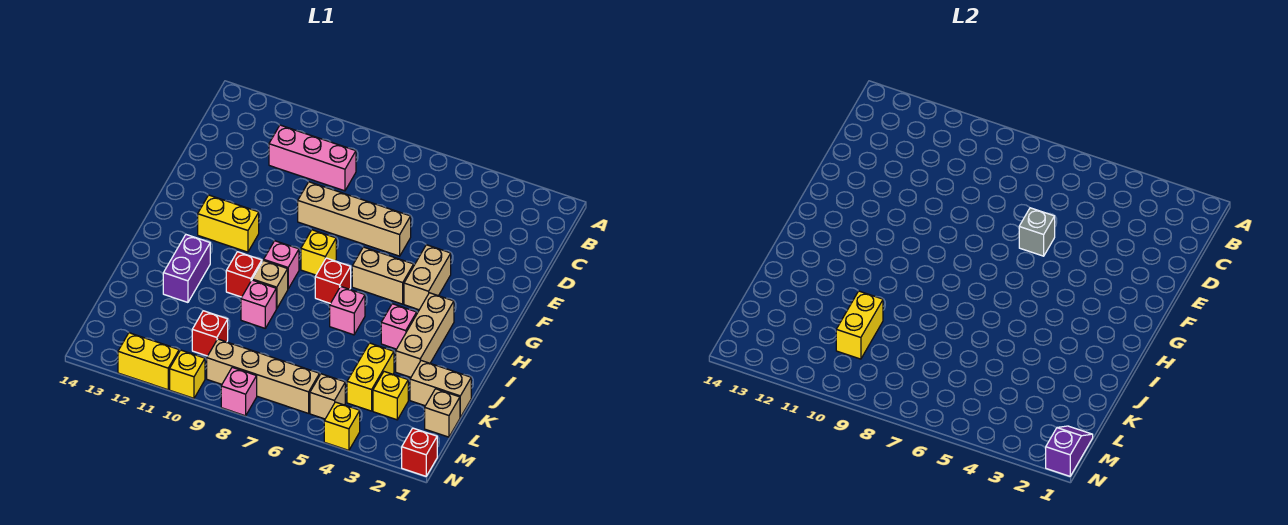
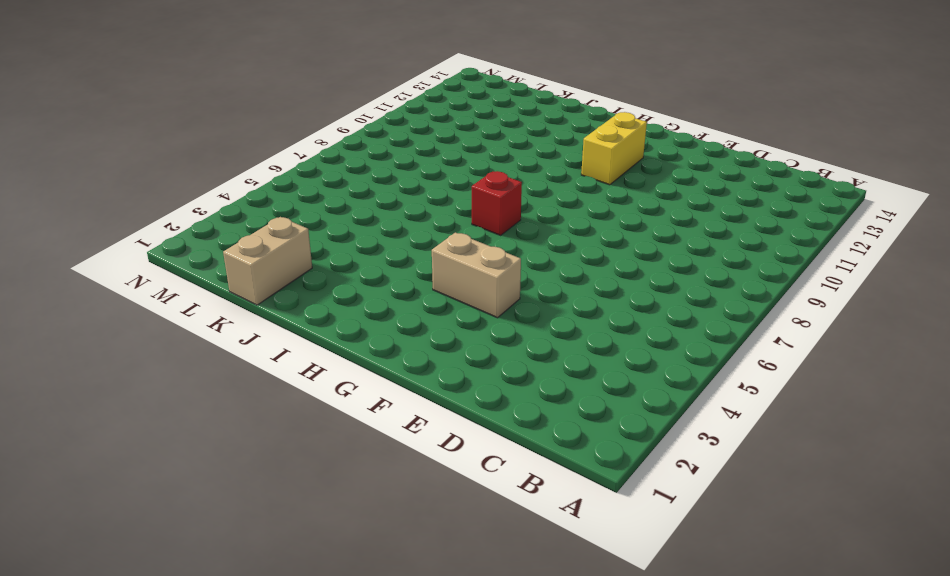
none -> pink 1x3 brick [269,125,356,191]
none -> tan 1x4 brick [298,182,411,256]
none -> tan 1x2 brick [352,247,414,304]
none -> yellow 1x1 brick [301,230,336,275]

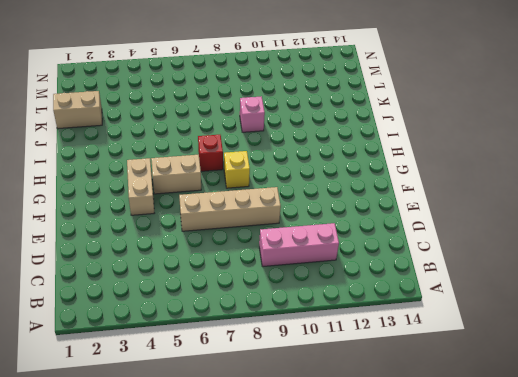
none -> yellow 1x2 brick [198,195,259,252]
none -> tan 1x3 brick [396,293,454,377]
none -> pink 1x1 brick [264,241,299,289]
none -> pink 1x1 brick [381,304,417,349]

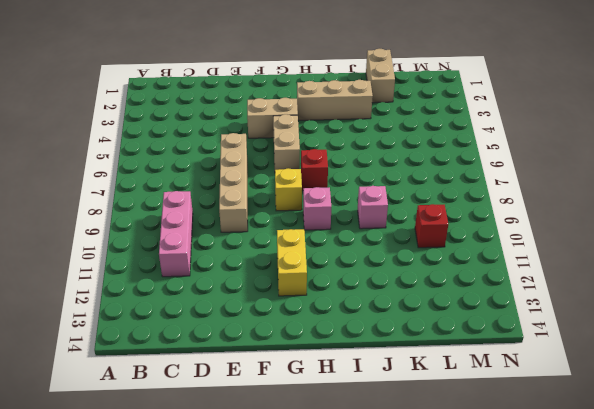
none -> pink 1x1 brick [381,304,417,349]
none -> pink 1x1 brick [330,287,365,335]
none -> tan 1x1 brick [252,260,288,309]
none -> red 1x1 brick [226,252,262,297]

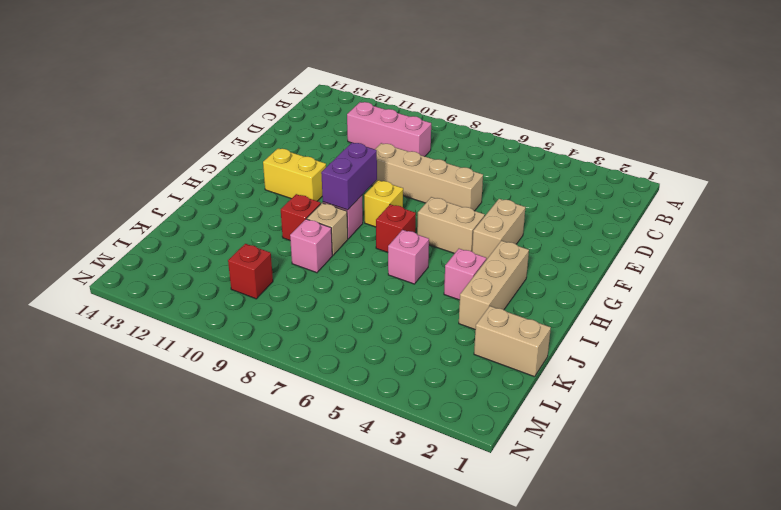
purple 1x2 brick [321,143,377,210] -> purple 1x2 brick moved to [163,235,210,302]
none -> yellow 1x2 brick [347,343,394,411]
none -> tan 1x1 brick [425,389,460,437]
none -> yellow 1x1 brick [373,372,408,420]
none -> tan 1x1 brick [310,374,345,419]

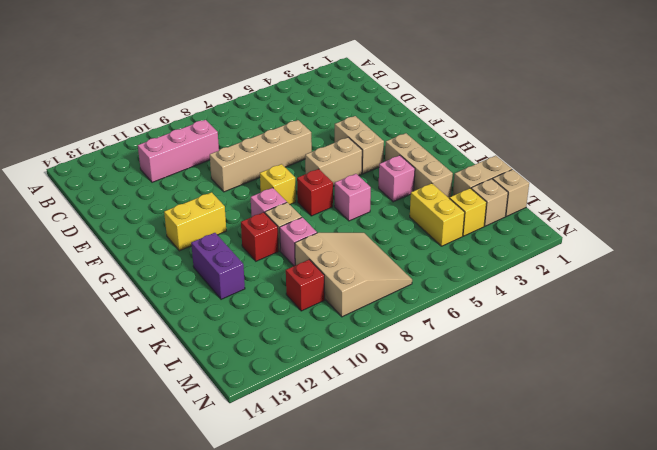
tan 3x3 slope [295,233,412,317] -> tan 1x4 brick [207,339,320,413]
tan 1x1 brick [471,179,508,226] -> tan 1x1 brick moved to [310,374,345,419]
none -> red 1x1 brick [402,428,437,476]
none -> yellow 1x1 brick [324,402,360,450]
none -> pink 1x1 brick [221,367,257,416]
none -> yellow 1x1 brick [170,350,205,398]

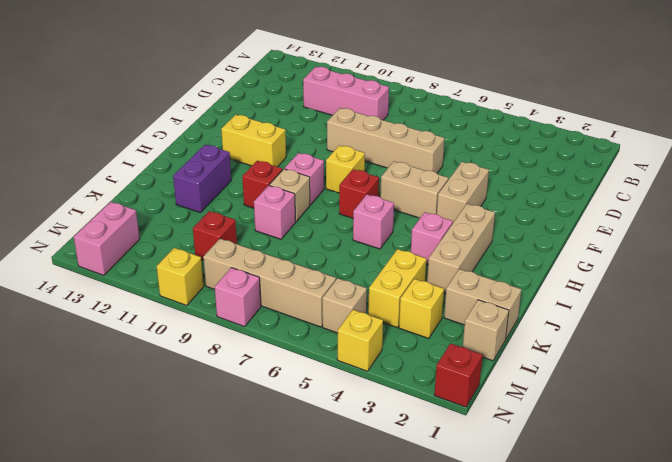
pink 1x2 brick [74,202,140,275] -> none
none -> yellow 1x2 brick [118,333,179,390]
none -> grey 1x1 brick [1019,208,1055,256]
none -> yellow 1x2 brick [836,291,883,359]
none -> purple 1x2 slope [1046,426,1093,476]

